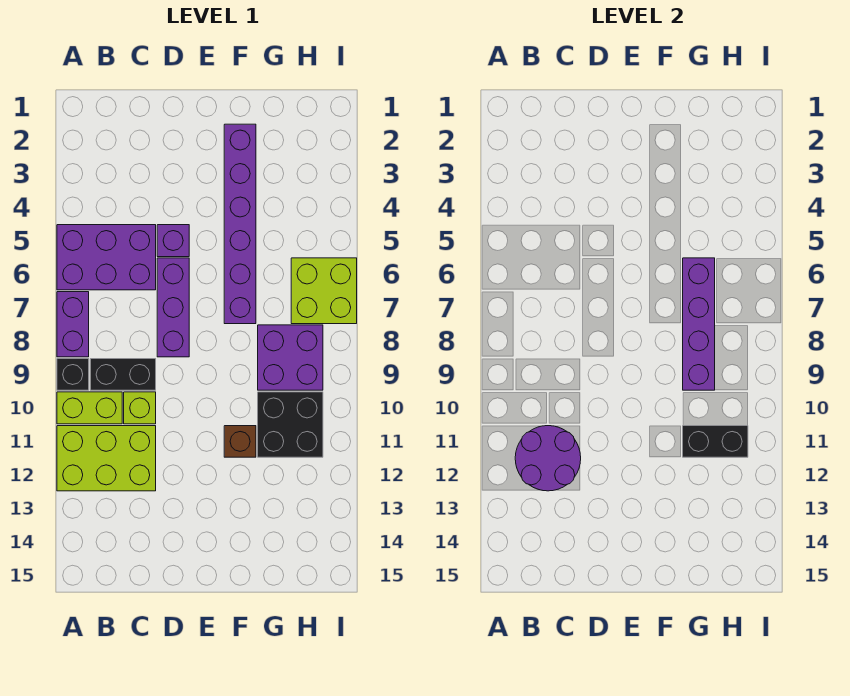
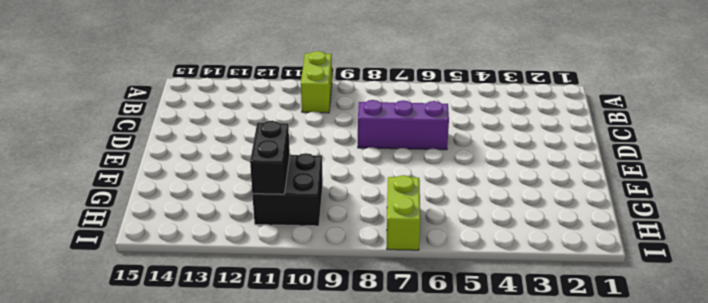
lime 1x2 brick [387,175,420,250] -> lime 2x2 brick [291,258,357,324]
none -> purple 2x3 brick [57,225,156,290]
none -> purple 1x2 brick [57,292,89,357]
none -> black 1x1 brick [57,359,89,390]

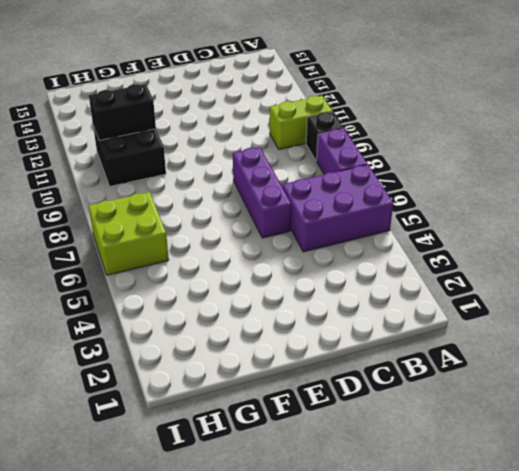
none -> lime 2x3 brick [57,426,156,491]
none -> black 1x2 brick [90,359,156,390]
none -> lime 1x1 brick [124,392,156,424]

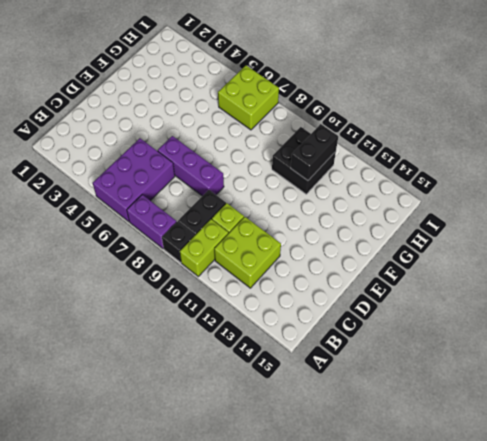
lime 2x2 brick [214,217,281,288] -> lime 2x3 brick [57,426,156,491]
none -> purple 1x1 brick [157,225,189,257]
none -> purple 1x6 brick [224,124,256,324]
none -> brown 1x1 brick [224,426,256,457]

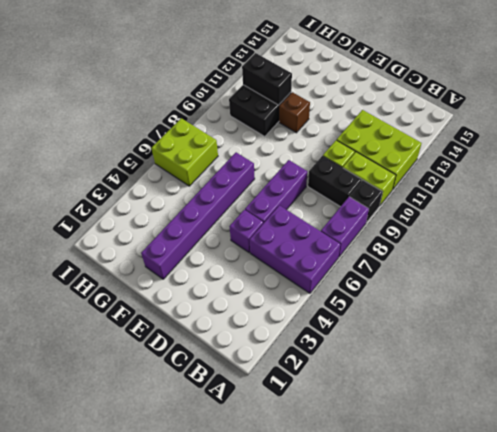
none -> purple 2x2 brick [258,325,323,390]
none -> purple 2x2 round brick [515,426,581,491]
none -> purple 1x4 brick [683,258,715,390]

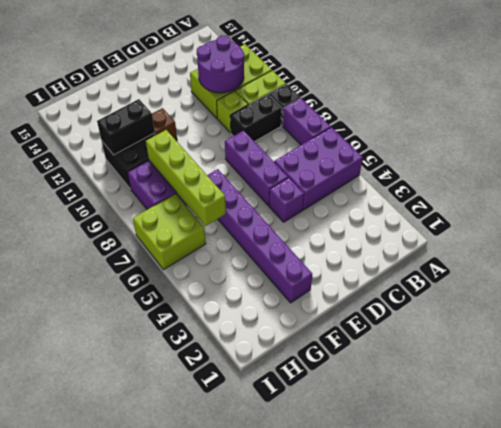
lime 1x4 brick [146,130,226,226] -> purple 1x4 brick [683,258,715,390]

